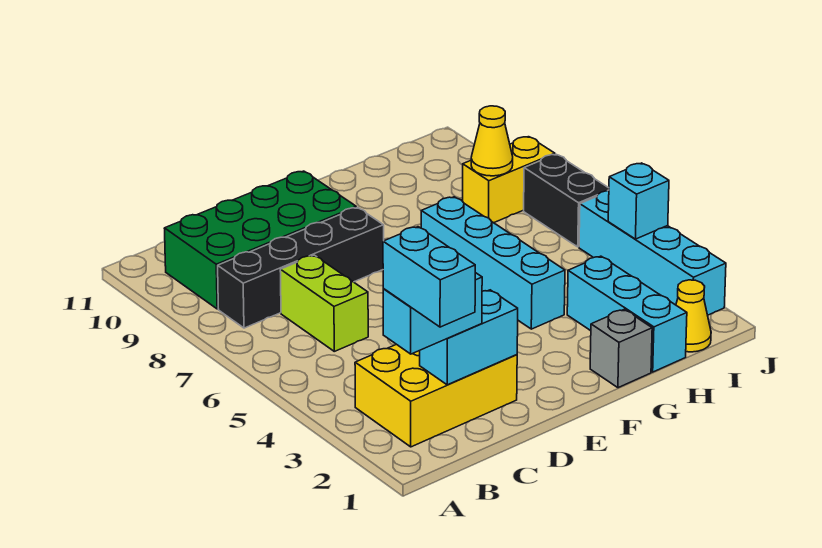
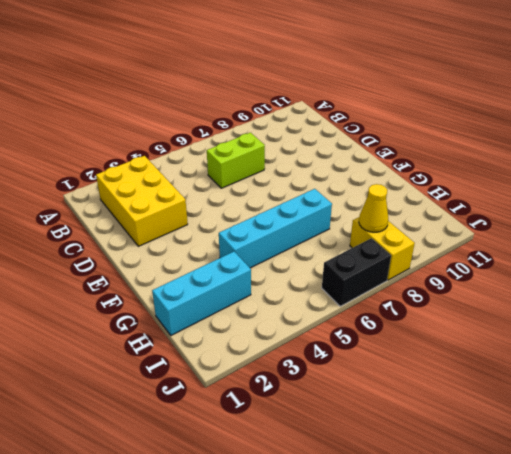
none -> black 1x4 brick [218,207,384,328]
none -> green 2x4 brick [164,171,356,309]
none -> grey 1x1 brick [590,309,652,388]

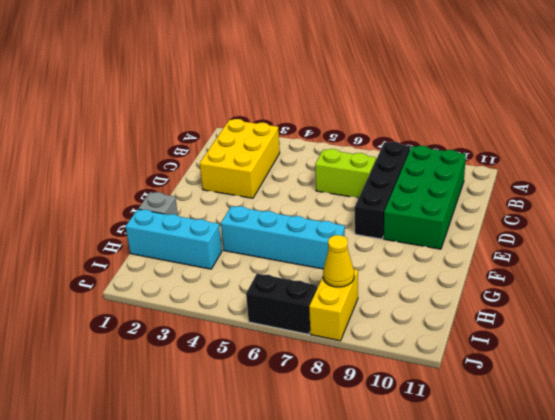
none -> yellow 1x1 cone [676,280,711,352]
none -> cyan 1x4 brick [579,191,726,315]
none -> cyan 1x2 brick [420,290,518,385]

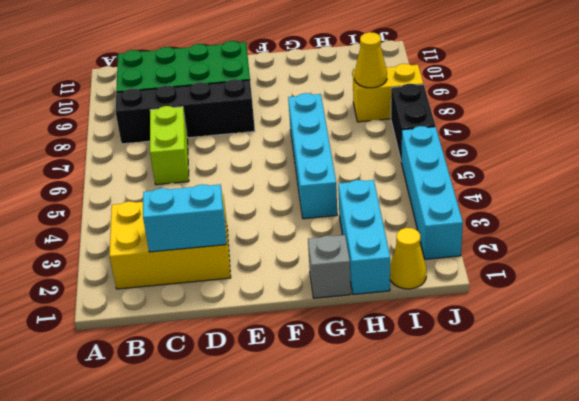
none -> cyan 1x1 brick [608,163,669,239]
none -> cyan 1x2 brick [383,273,482,354]
none -> cyan 1x2 brick [383,227,475,327]

